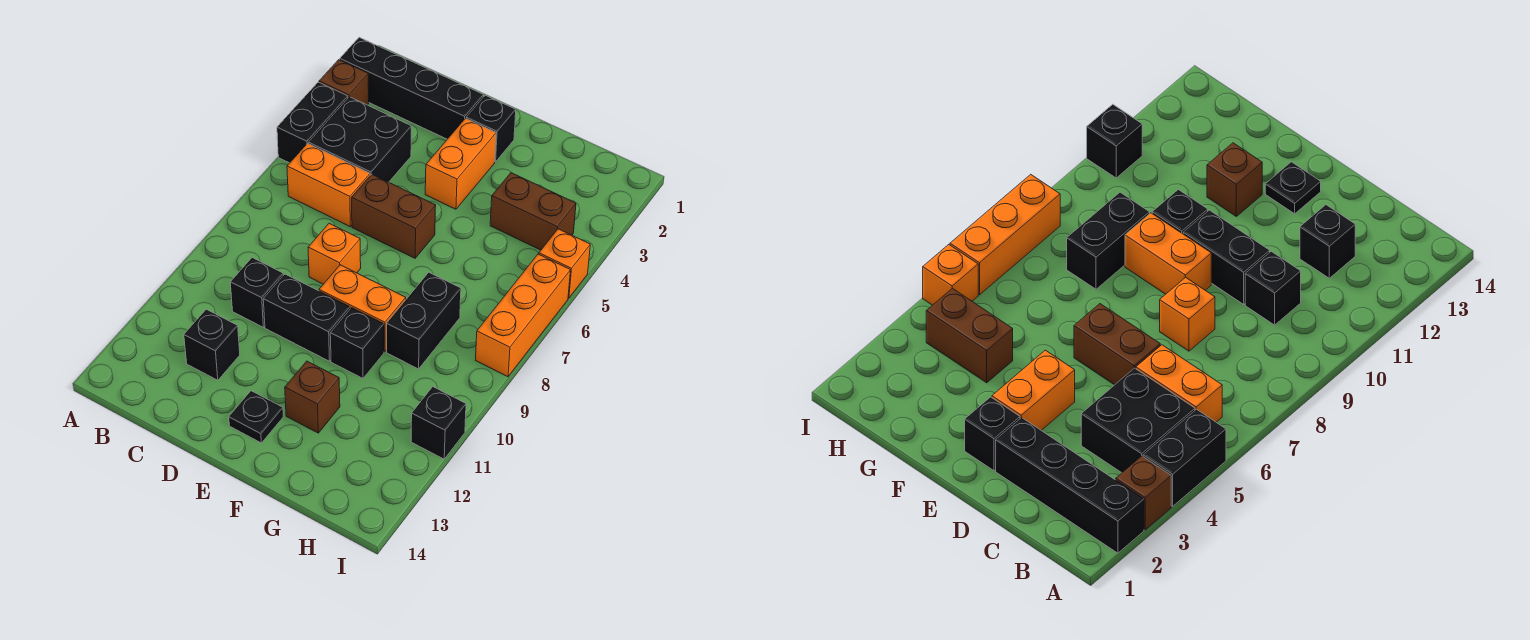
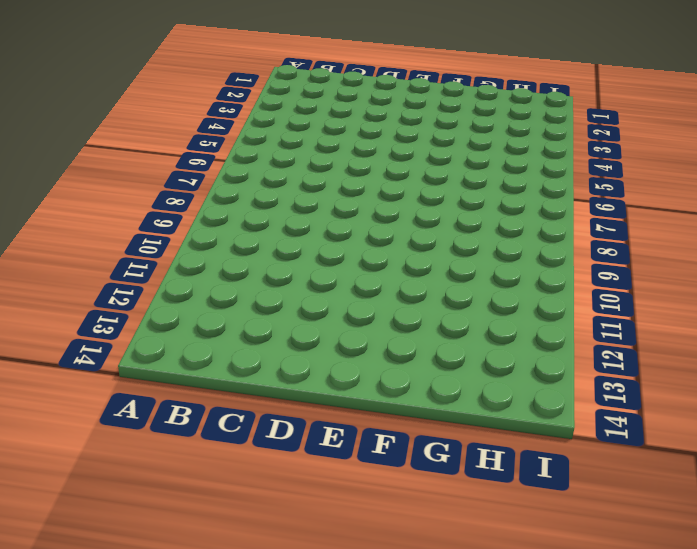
none -> black 1x4 brick [340,37,484,139]
none -> brown 1x1 brick [319,60,369,105]
none -> black 1x2 brick [277,82,348,163]

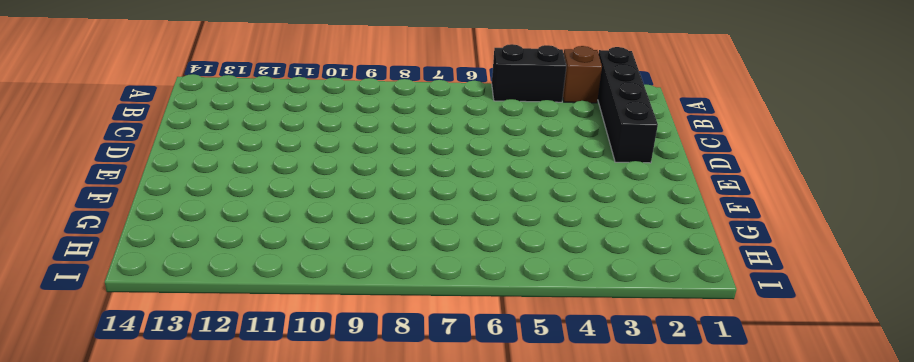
none -> black 2x2 brick [309,97,411,182]
none -> orange 1x2 brick [287,143,370,226]
none -> black 1x1 brick [230,258,283,327]

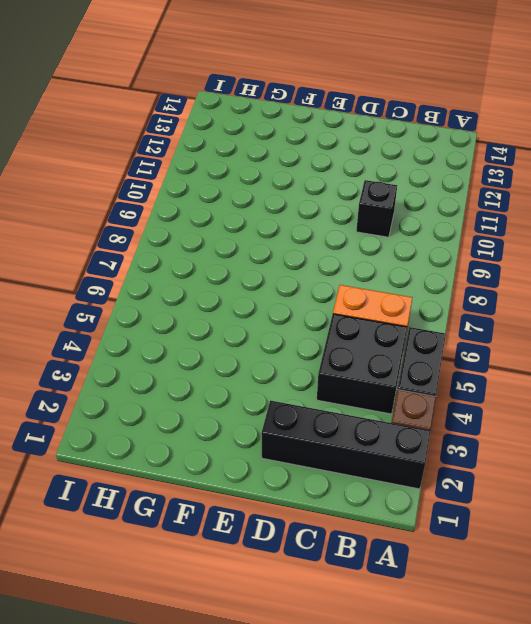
none -> black 1x1 brick [184,309,240,380]
none -> brown 1x2 brick [352,174,436,258]
none -> orange 1x1 brick [308,223,361,284]

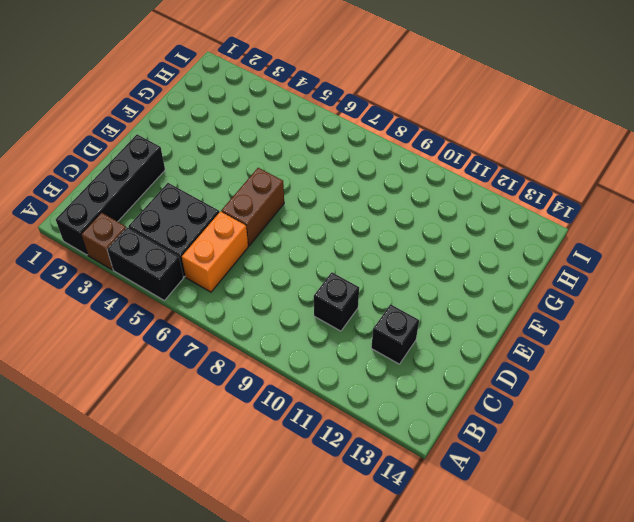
none -> orange 1x1 brick [308,223,361,284]
none -> black 1x2 brick [263,274,350,361]
none -> black 1x1 brick [466,95,516,162]

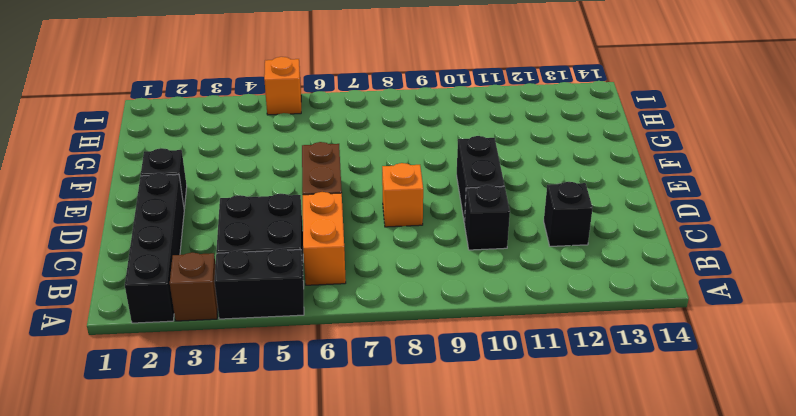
none -> orange 1x2 brick [425,118,496,209]
none -> orange 1x2 brick [319,265,406,352]
none -> black 1x1 plate [229,391,283,443]

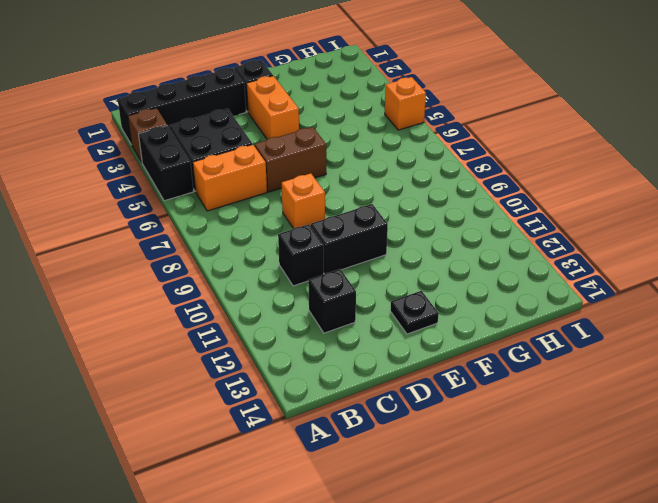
none -> orange 1x2 brick [319,265,406,352]
none -> black 1x1 brick [330,308,384,378]
none -> brown 1x1 brick [285,361,340,433]

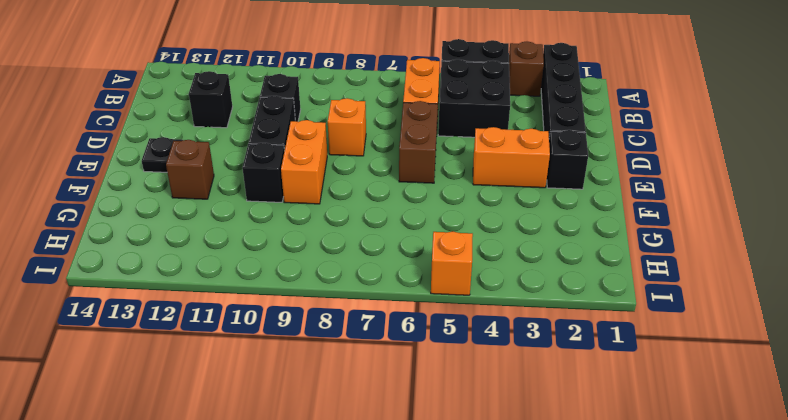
none -> brown 1x2 brick [490,173,576,250]
none -> black 1x2 brick [387,272,461,369]
none -> orange 1x3 brick [476,254,571,377]

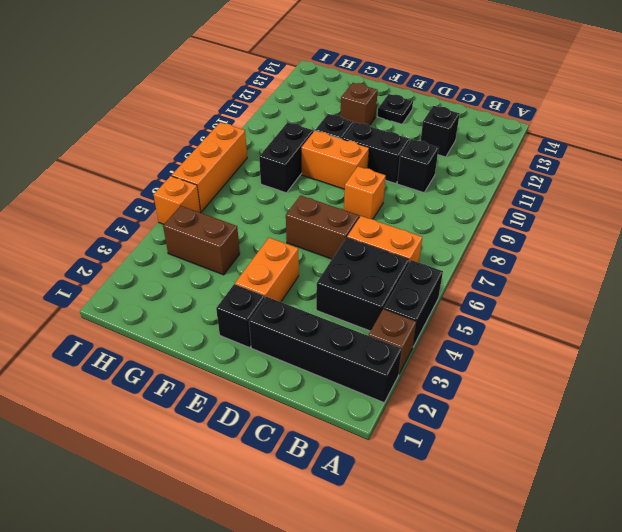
none -> black 1x1 brick [411,387,466,459]

